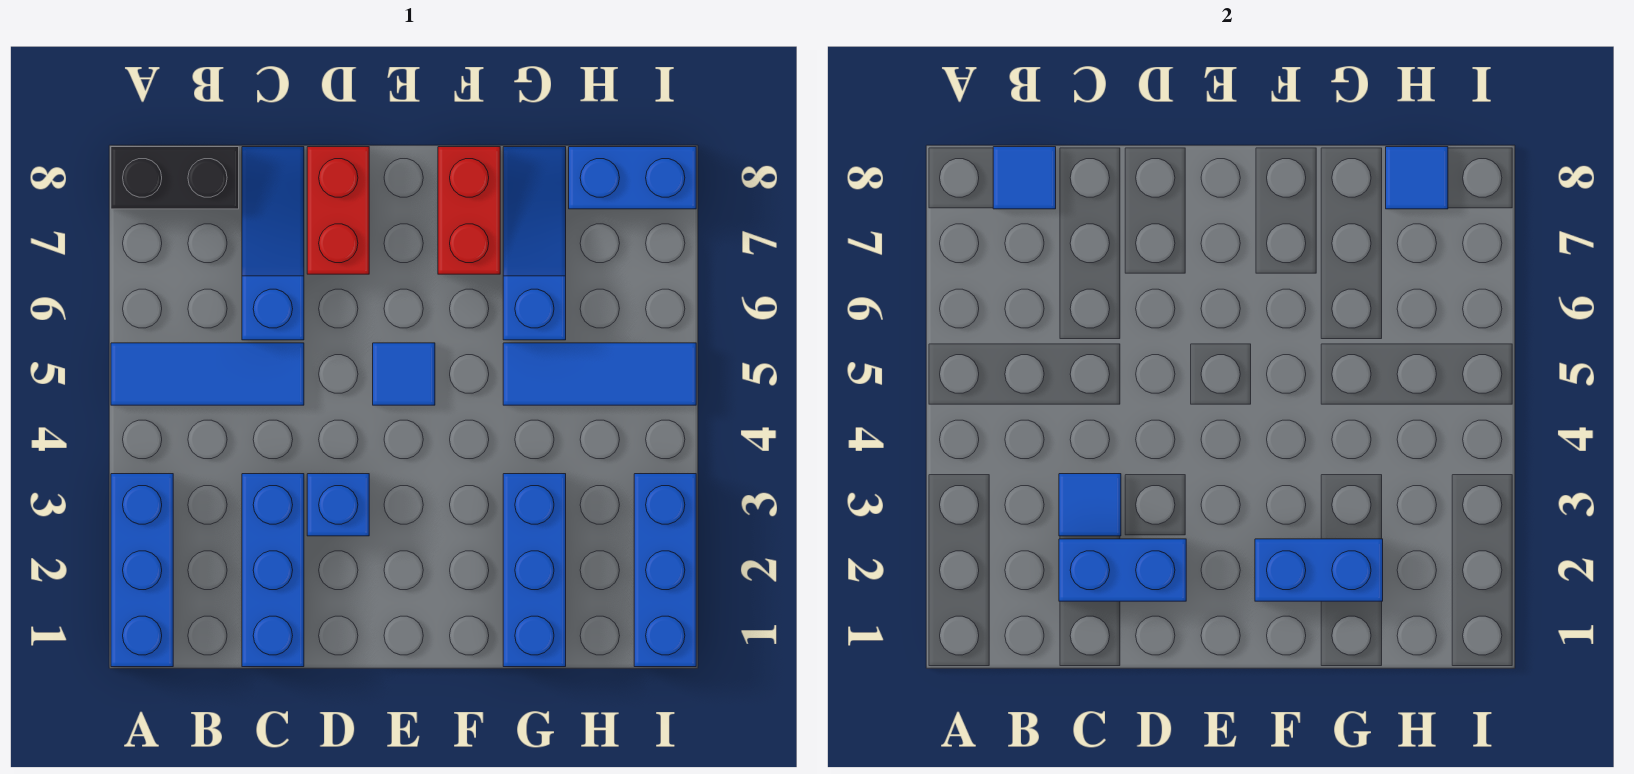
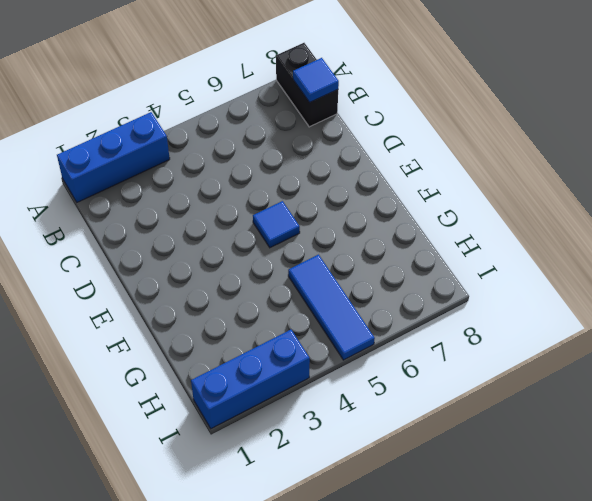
none -> blue 1x3 tile [111,343,304,405]
none -> blue 1x3 brick [242,474,304,667]
none -> blue 1x3 slope [242,147,304,340]

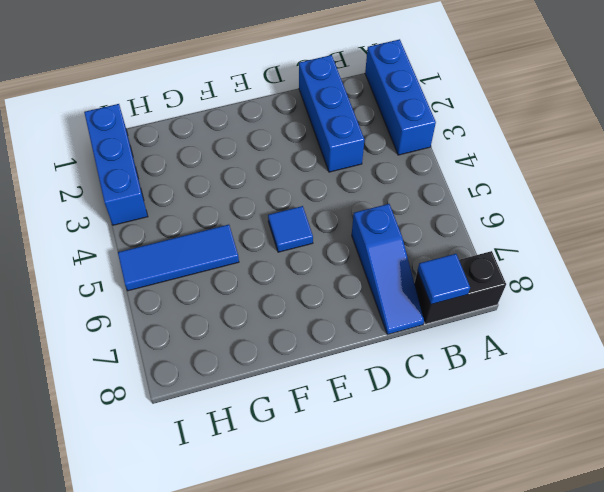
none -> blue 1x3 tile [111,343,304,405]
none -> blue 1x1 brick [307,474,369,536]
none -> red 1x2 brick [307,147,369,274]

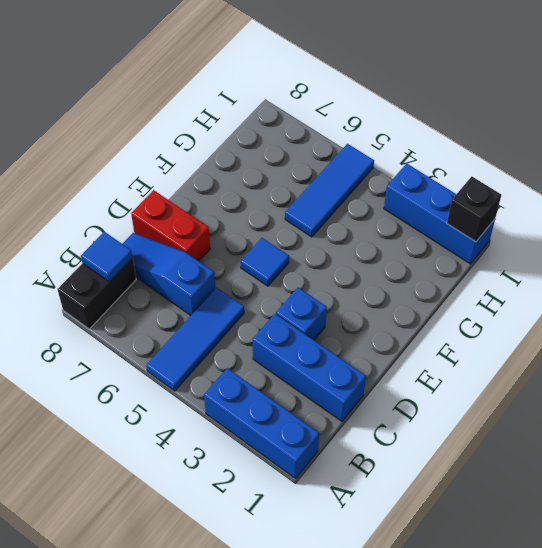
black 1x1 brick [447,176,501,242] -> none
none -> red 1x2 brick [438,147,500,274]
none -> blue 1x3 brick [503,474,566,667]
none -> blue 1x3 slope [503,147,566,340]

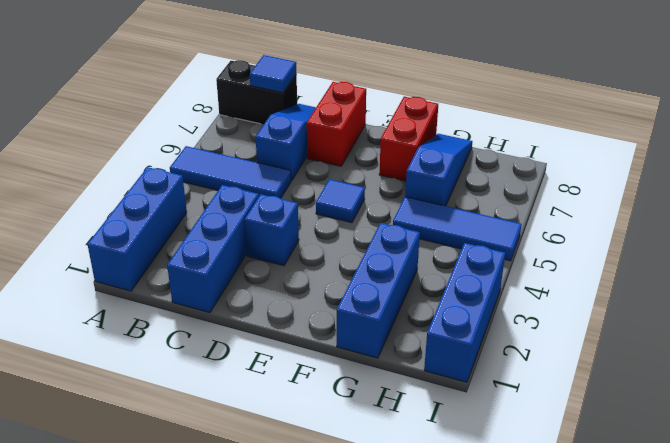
none -> blue 1x2 brick [569,147,696,209]
none -> blue 1x2 brick [1059,539,1186,601]
none -> blue 1x1 tile [1059,474,1121,536]

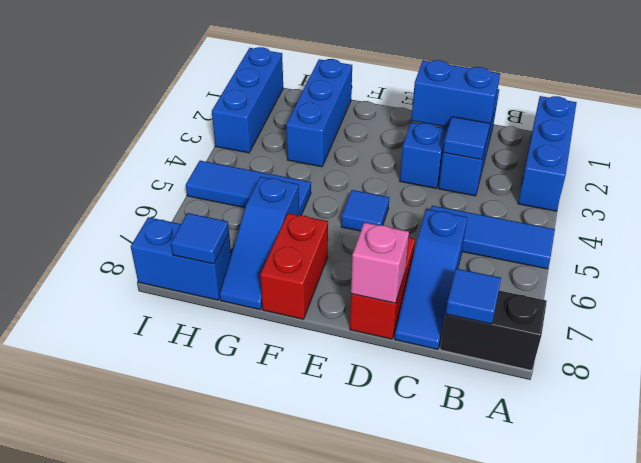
pink 1x1 brick [351,222,409,303] -> none
none -> blue 1x2 brick [1255,539,1383,601]

